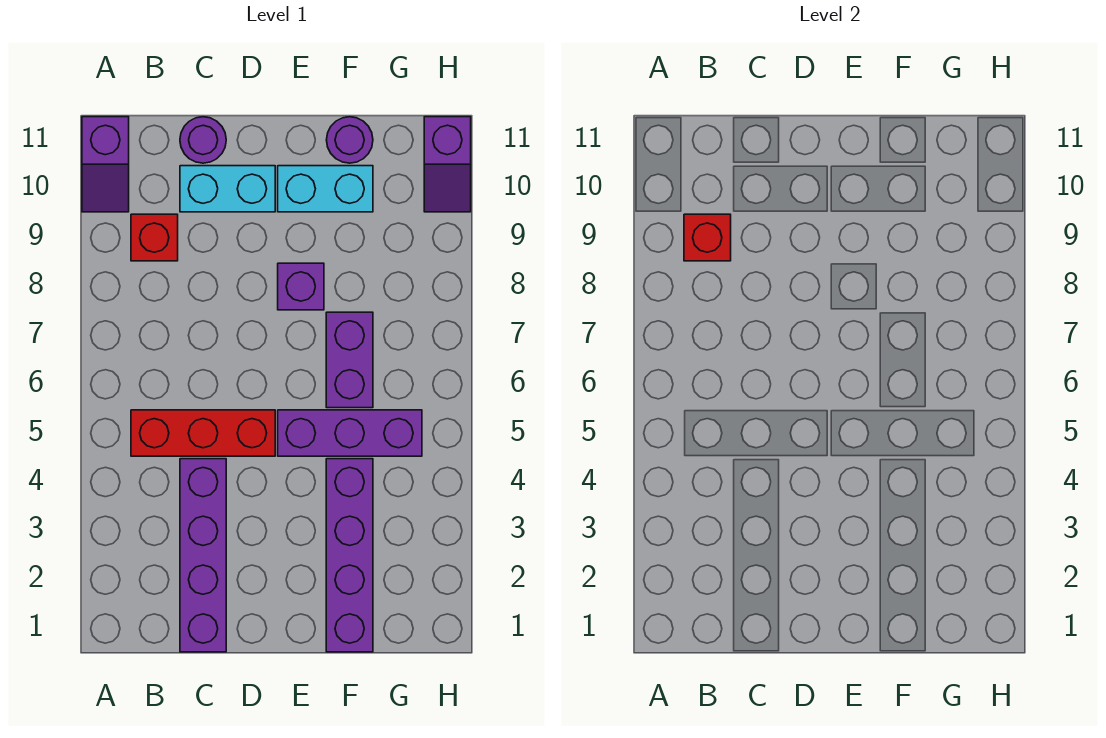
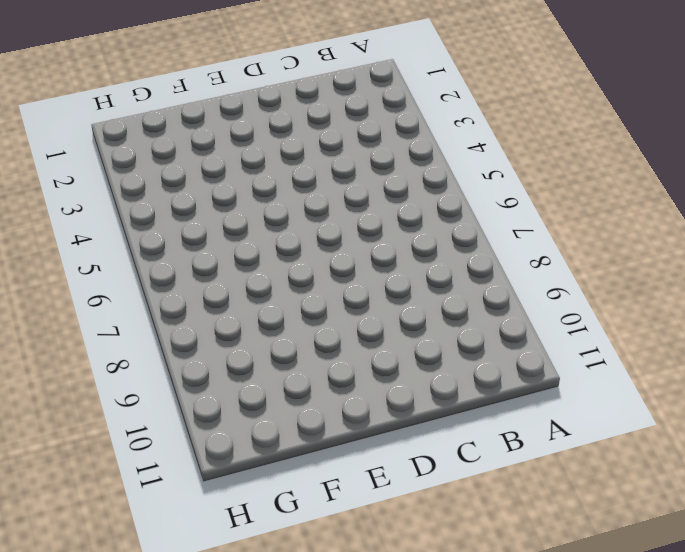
none -> purple 1x2 slope [82,117,129,212]
none -> red 1x3 brick [131,410,275,456]
none -> red 1x1 brick [131,214,178,261]

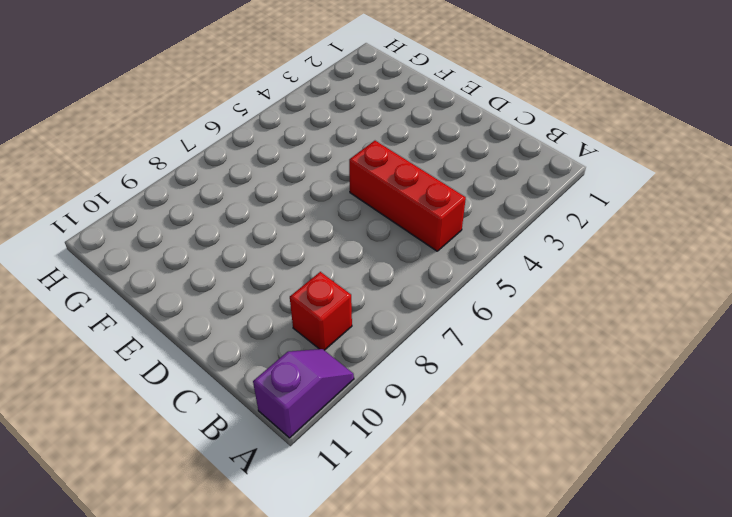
none -> purple 1x4 brick [180,459,226,652]
none -> cyan 1x2 brick [180,166,275,212]
none -> purple 1x1 round brick [180,117,226,163]

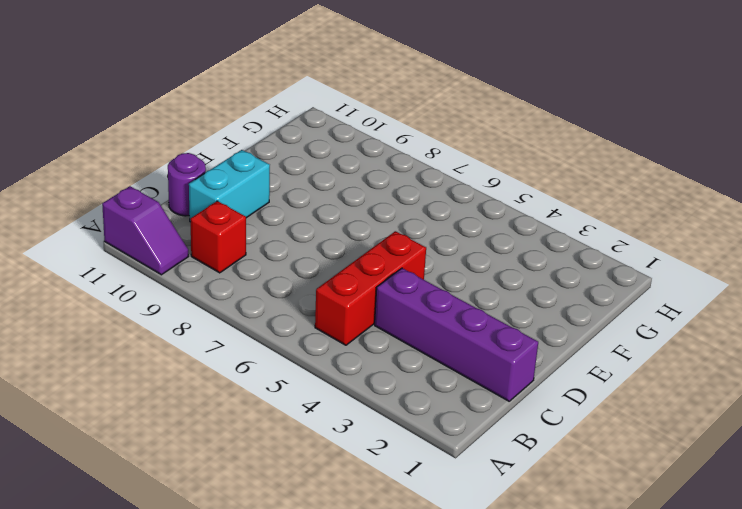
none -> purple 1x3 brick [278,410,422,456]
none -> purple 1x1 brick [278,263,324,310]
none -> cyan 1x2 brick [278,166,373,212]

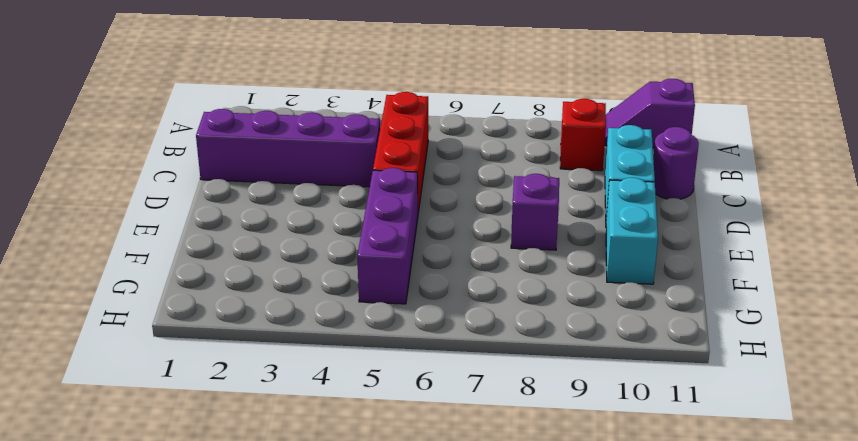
none -> purple 1x4 brick [326,459,373,652]
none -> purple 1x2 brick [326,312,373,408]
none -> purple 1x1 round brick [327,117,373,163]

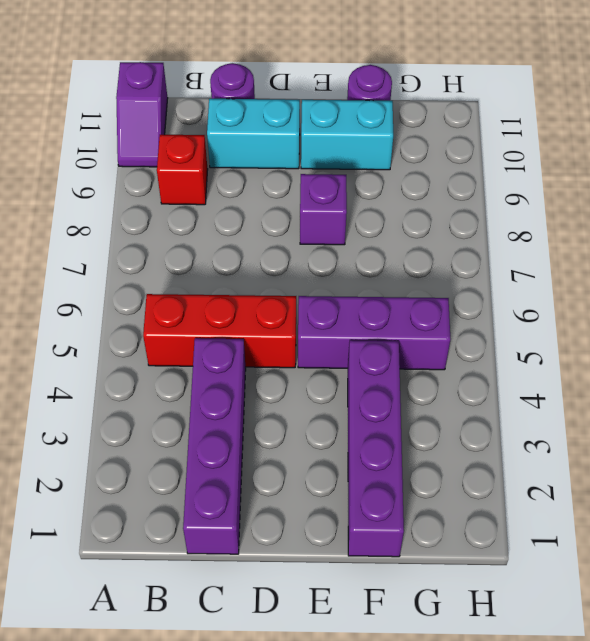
none -> purple 1x2 brick [326,312,373,408]
none -> purple 1x2 slope [424,117,471,212]
none -> red 1x1 brick [684,214,731,261]

